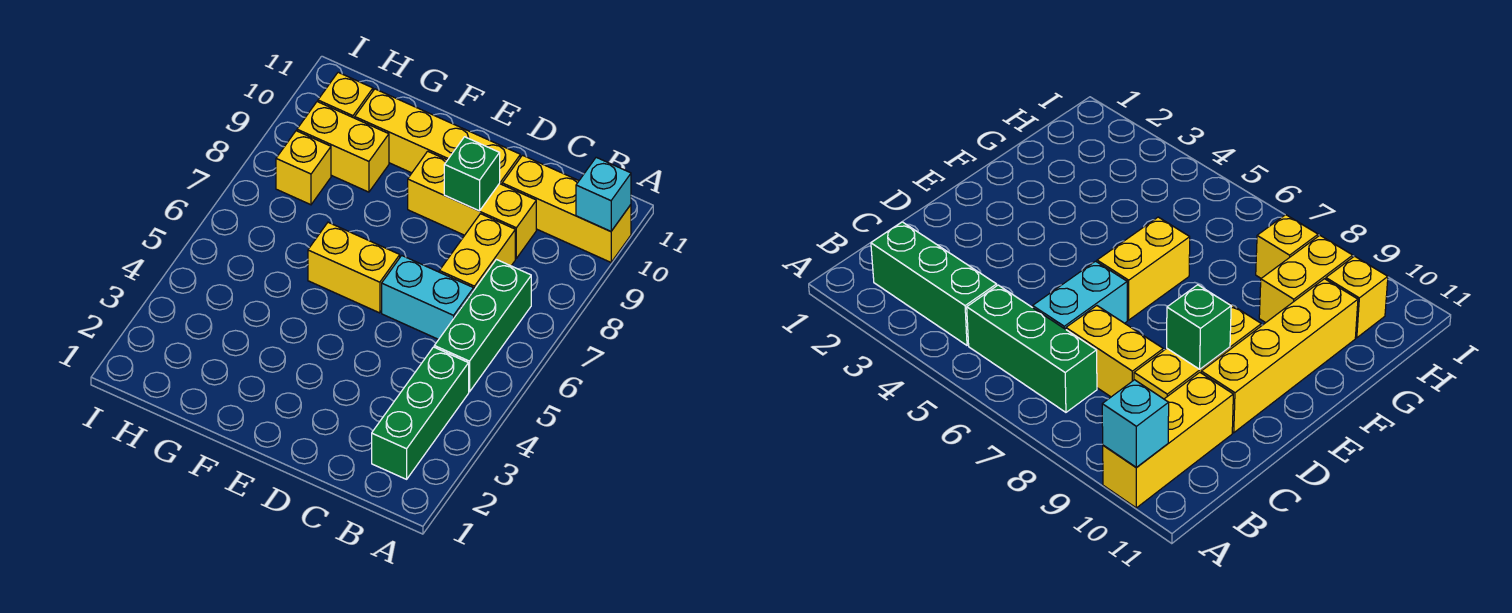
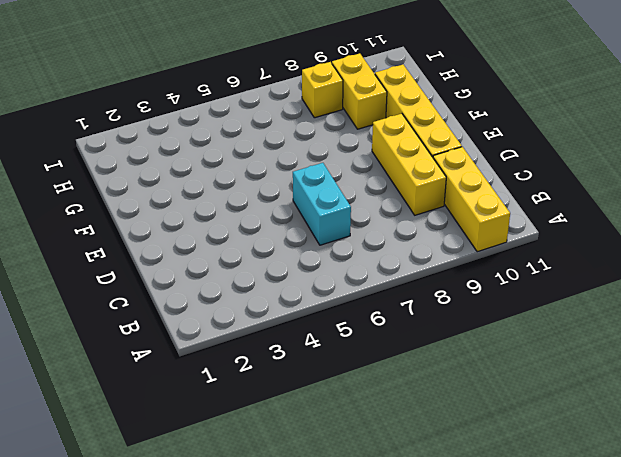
none -> green 1x3 brick [372,347,469,479]
none -> green 1x3 brick [434,259,531,392]
none -> yellow 1x2 brick [439,214,515,290]

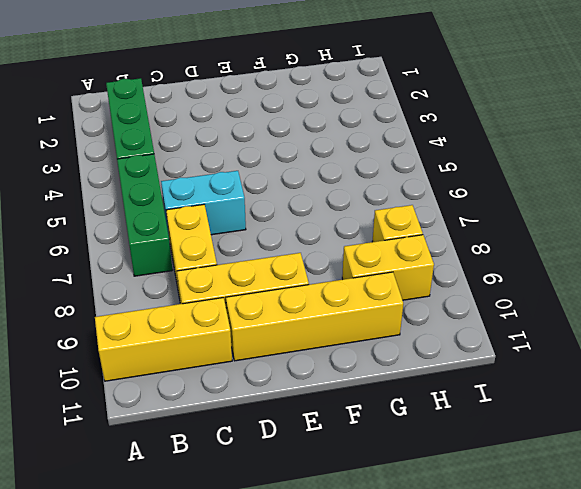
none -> yellow 1x2 brick [308,222,400,313]
none -> yellow 1x1 brick [318,72,373,118]
none -> cyan 1x1 brick [576,157,631,231]

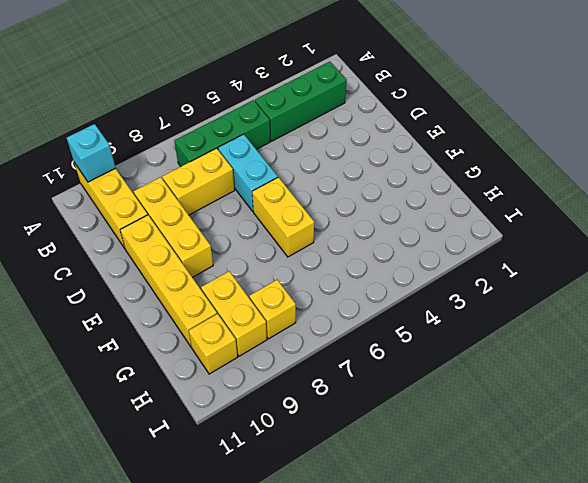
none -> green 1x1 brick [444,137,500,211]

